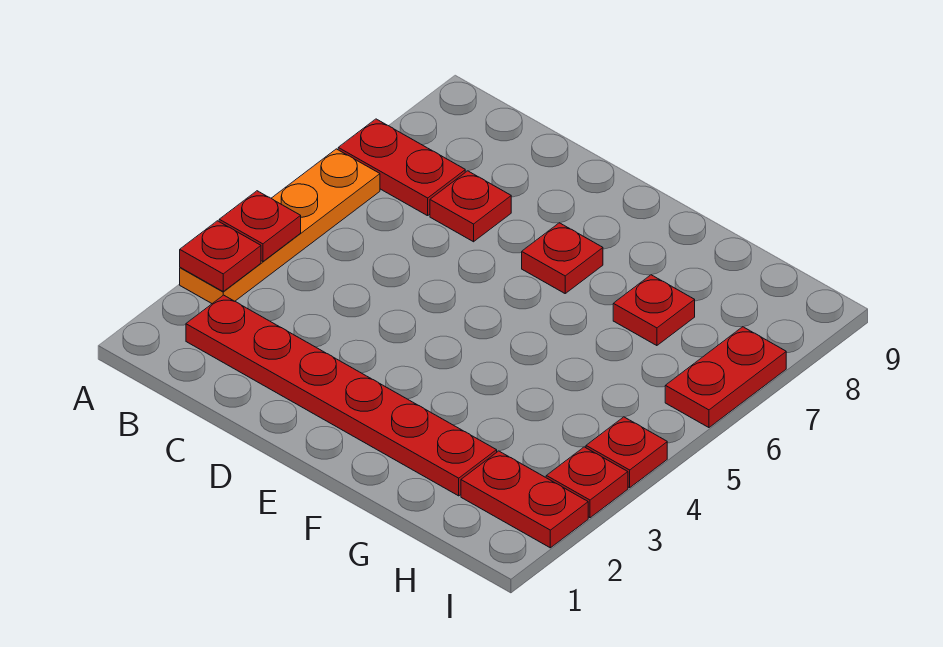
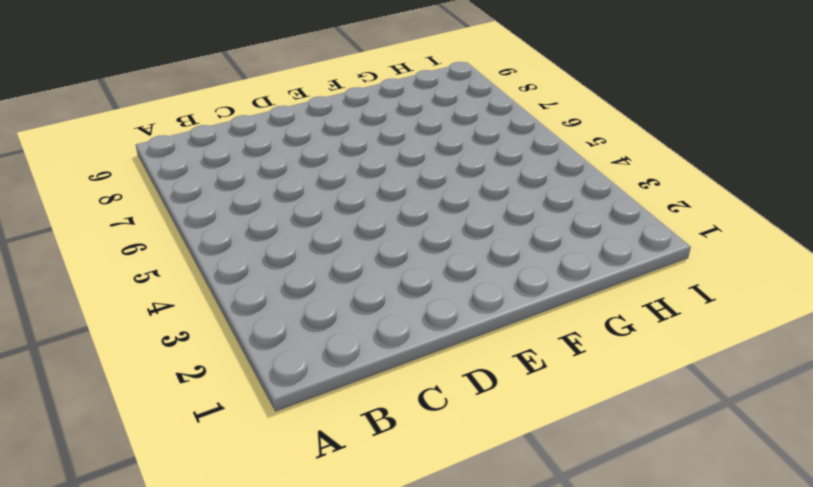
none -> orange 1x4 plate [180,149,380,303]
none -> red 1x2 plate [338,119,465,216]
none -> red 1x6 plate [186,295,497,496]

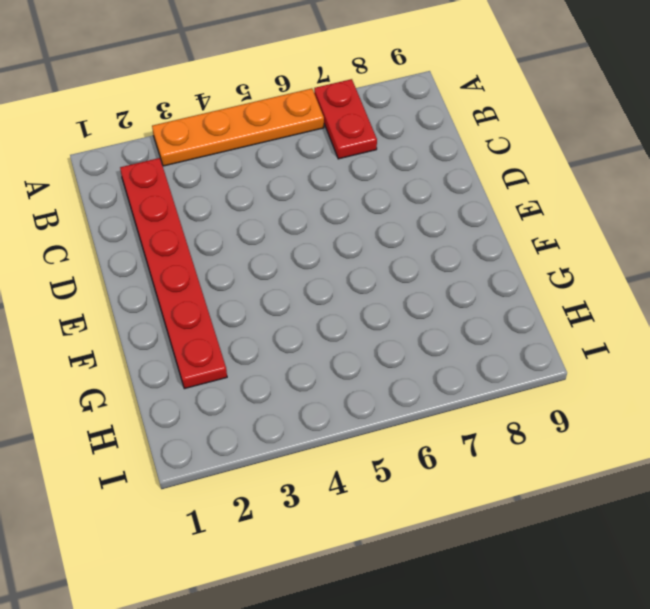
none -> red 1x1 plate [430,171,511,242]
none -> red 1x1 plate [522,223,603,293]
none -> red 1x1 plate [613,275,695,346]

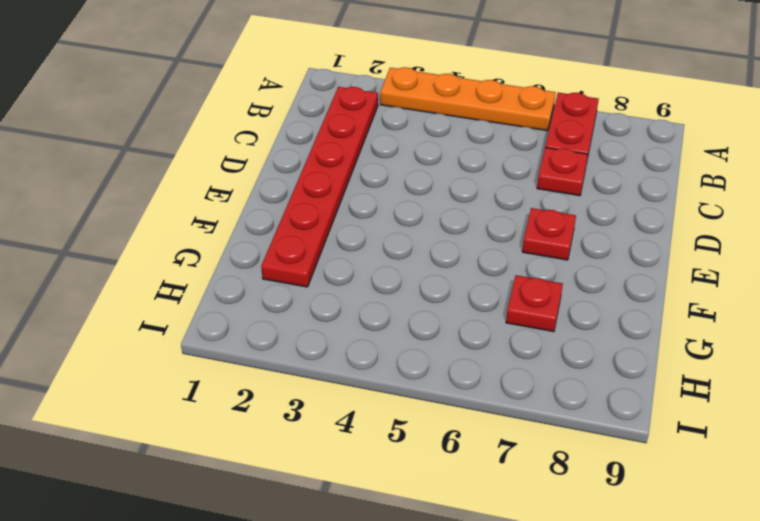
none -> red 1x2 plate [461,451,588,548]
none -> red 1x1 plate [546,447,628,518]
none -> red 1x1 plate [586,417,667,488]

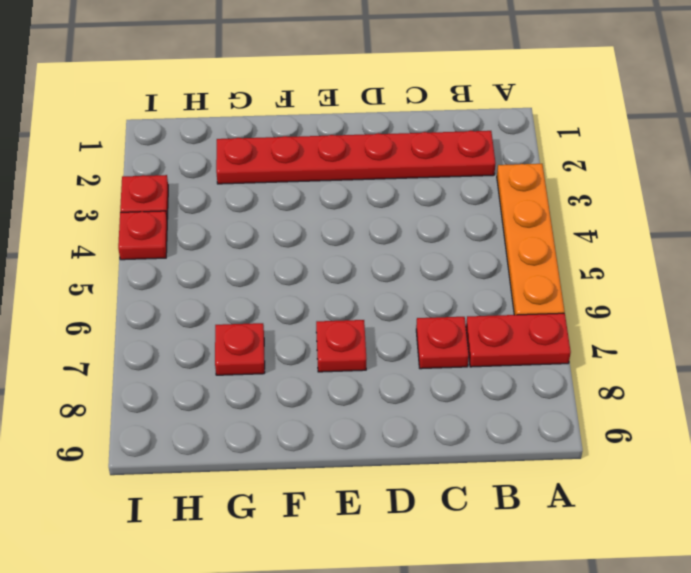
none -> red 1x2 plate [461,451,588,548]
none -> red 1x2 plate [665,327,786,428]
none -> red 1x1 plate [180,221,261,291]

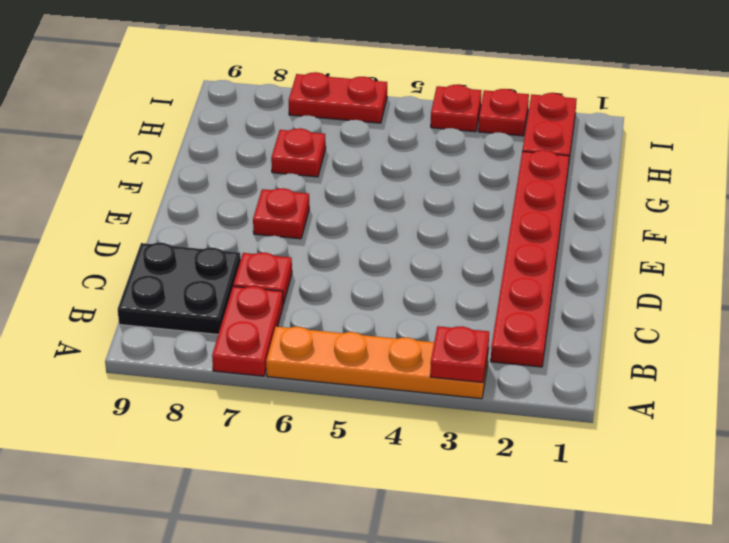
black 2x2 plate [118,243,241,334] -> none
none -> red 1x1 plate [219,191,301,262]

